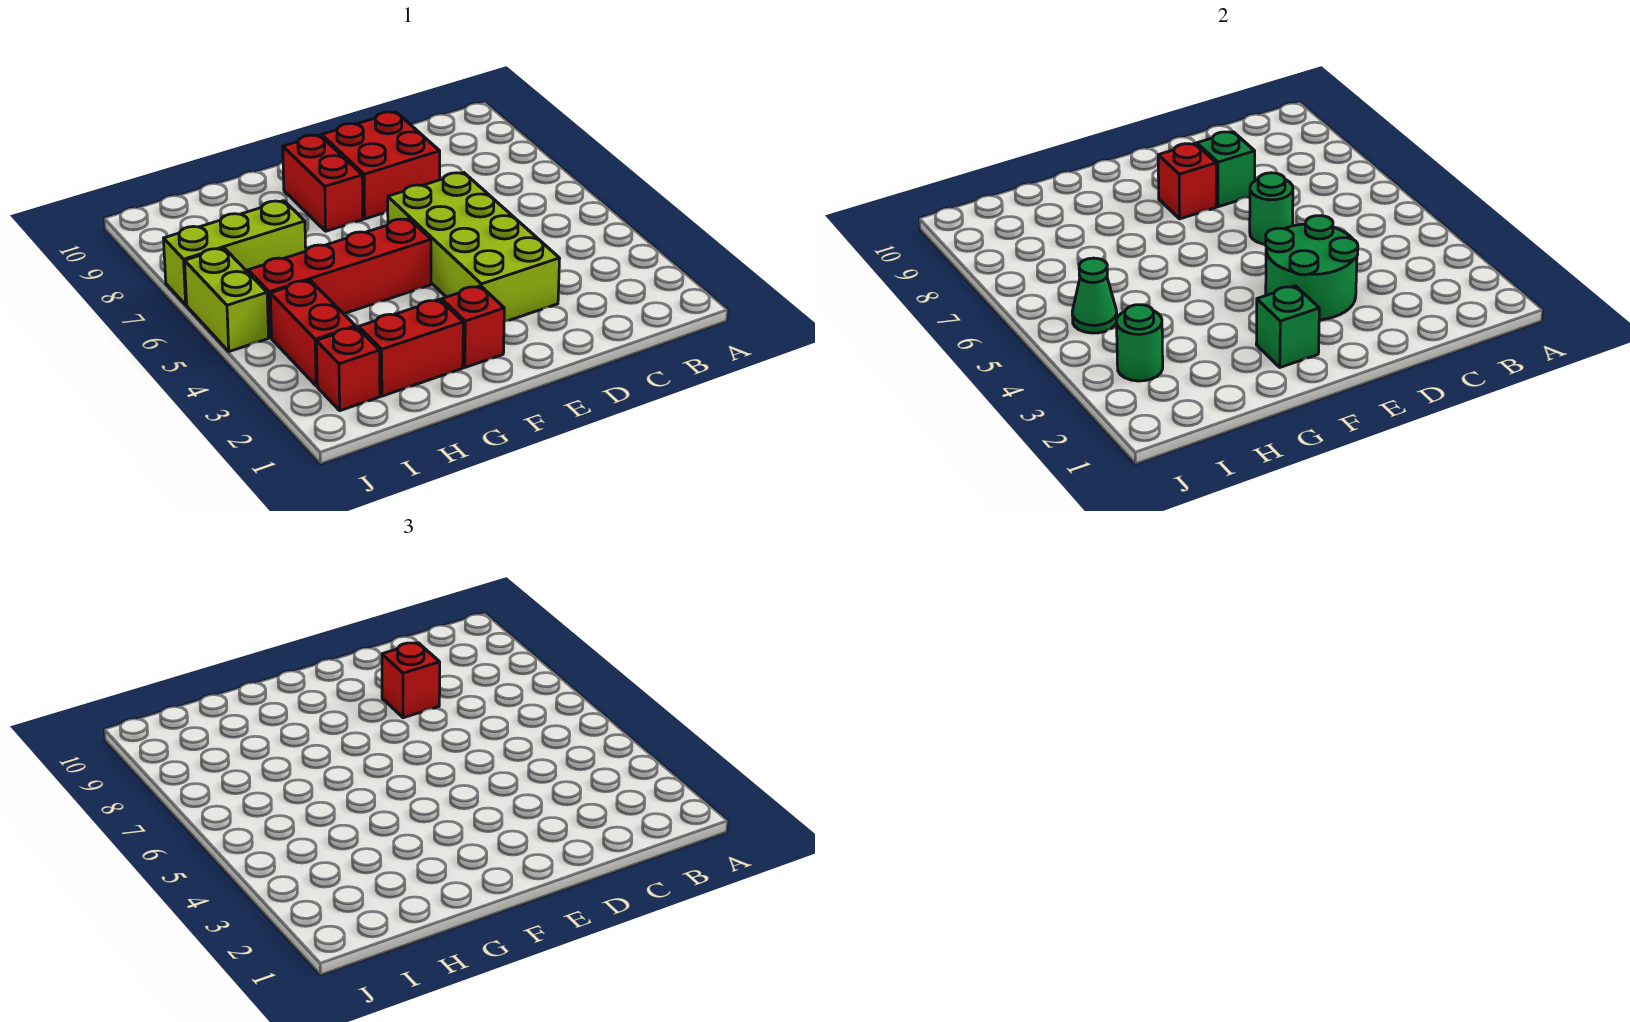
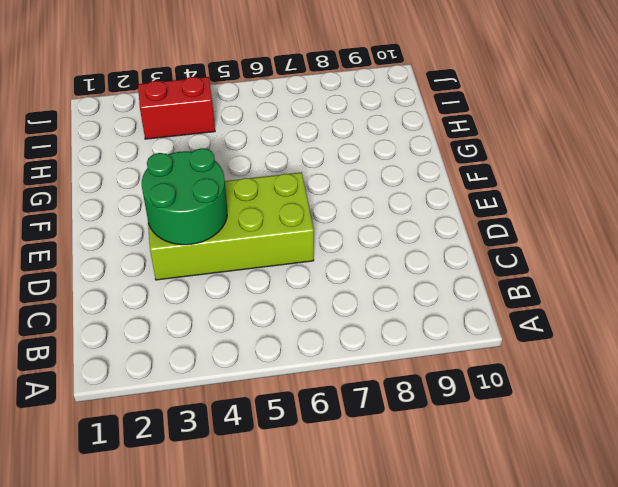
none -> red 2x2 brick [322,112,440,219]
none -> red 1x1 brick [442,286,504,367]
none -> red 1x4 brick [248,219,431,338]

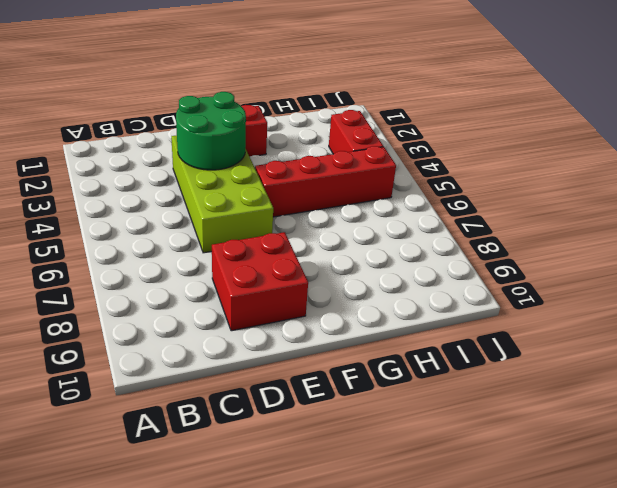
none -> red 1x2 brick [283,135,363,231]
none -> red 1x2 brick [359,299,463,396]
none -> lime 1x3 brick [163,201,306,305]

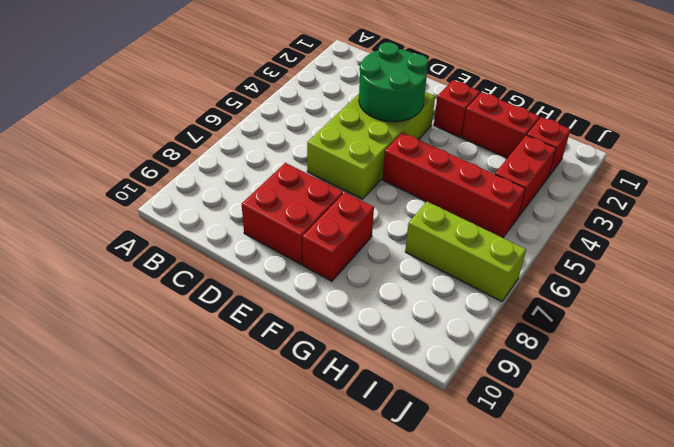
none -> lime 1x2 brick [185,248,269,352]
none -> green 1x1 round brick [1250,173,1293,244]
none -> green 1x1 brick [1197,132,1255,207]

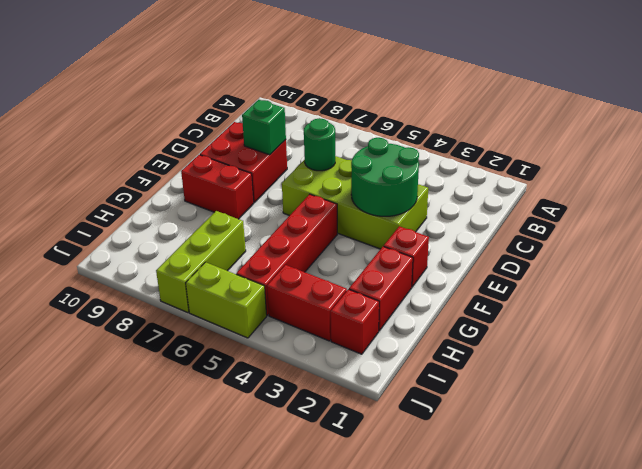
none -> red 1x1 brick [1158,144,1216,219]
none -> green 1x1 brick [1256,286,1319,367]
none -> green 1x1 round brick [1116,305,1163,381]

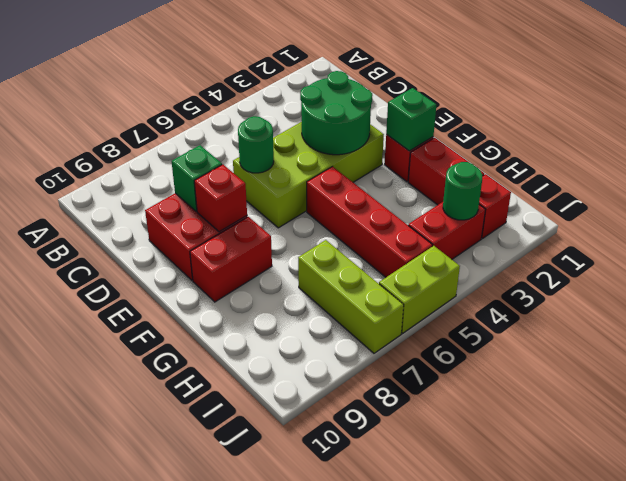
none -> green 1x1 cone [1072,258,1117,333]
none -> red 1x1 brick [382,643,440,718]

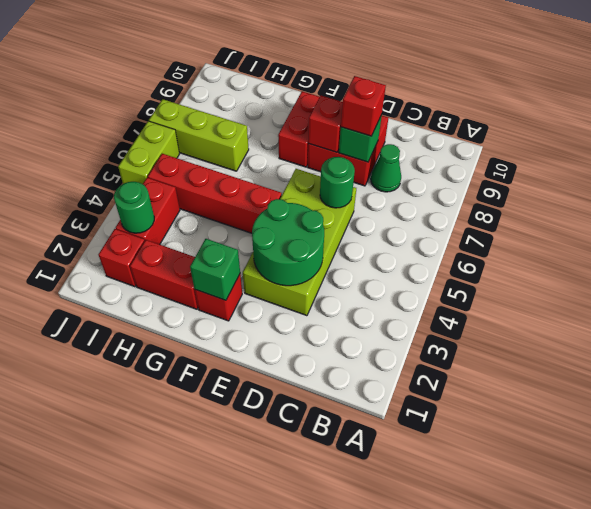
green 1x1 cone [371,144,401,192] -> green 1x1 cone moved to [1072,258,1117,333]

